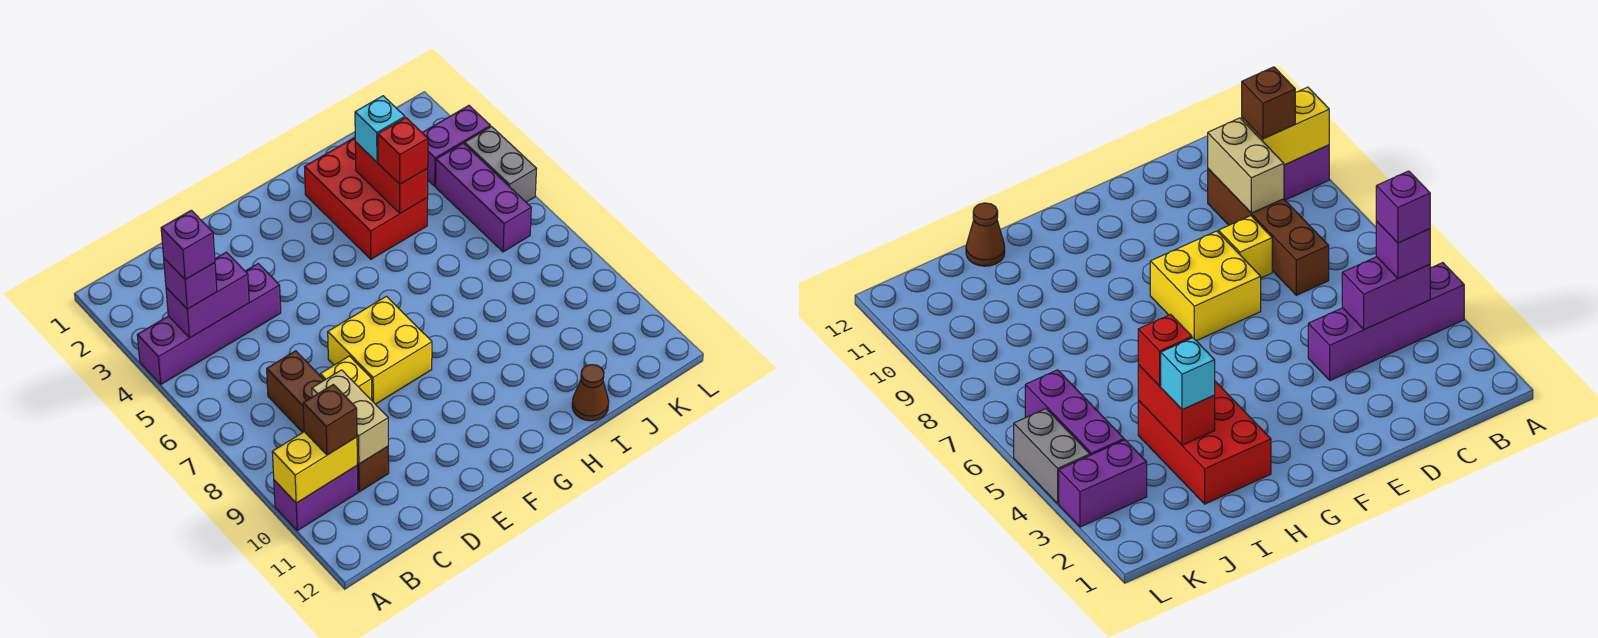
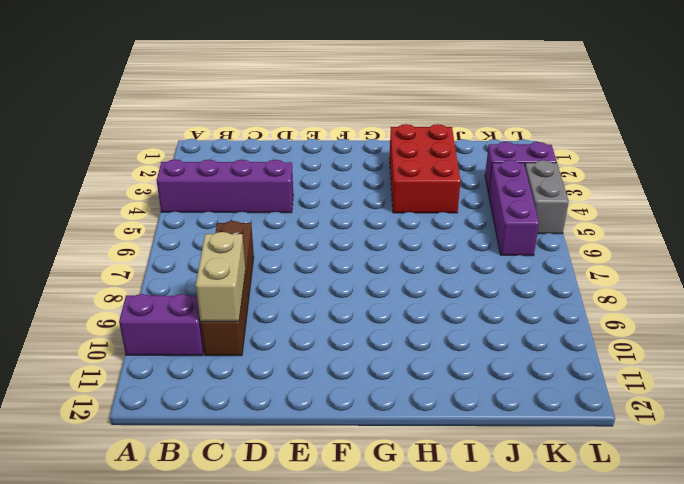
none -> yellow 1x1 brick [320,356,372,400]
none -> yellow 2x2 brick [328,296,432,404]
none -> brown 1x1 cone [572,365,609,421]

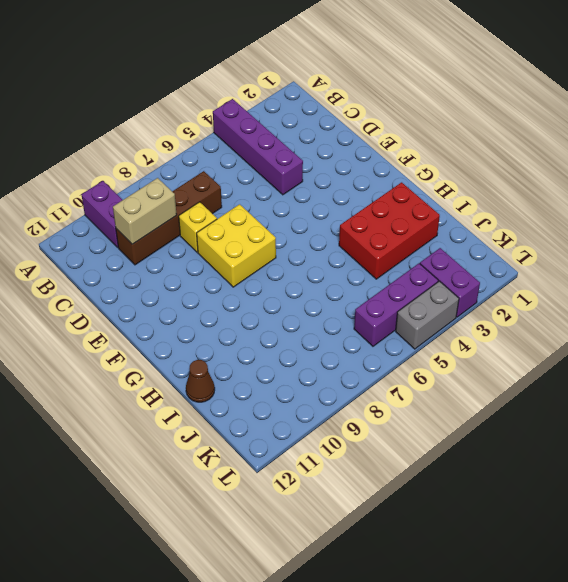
none -> yellow 1x2 brick [272,432,357,503]
none -> purple 1x2 brick [166,252,249,338]
none -> red 1x2 brick [355,142,428,213]

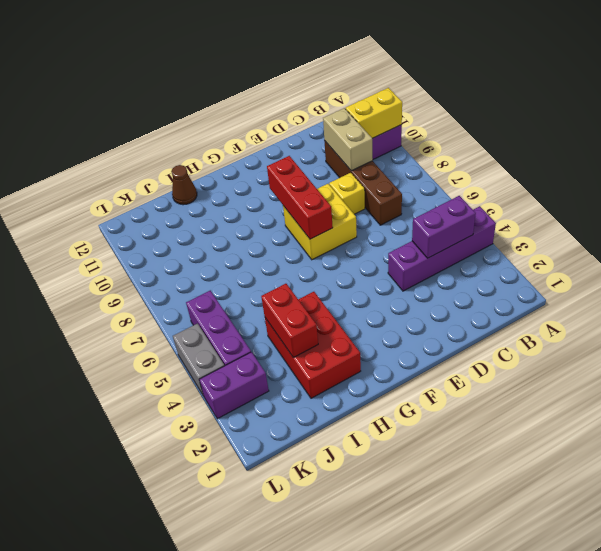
red 1x3 brick [267,156,333,239] -> none
none -> purple 1x1 brick [164,258,217,309]
none -> brown 1x1 brick [303,384,357,455]
none -> cyan 1x1 brick [355,96,405,162]

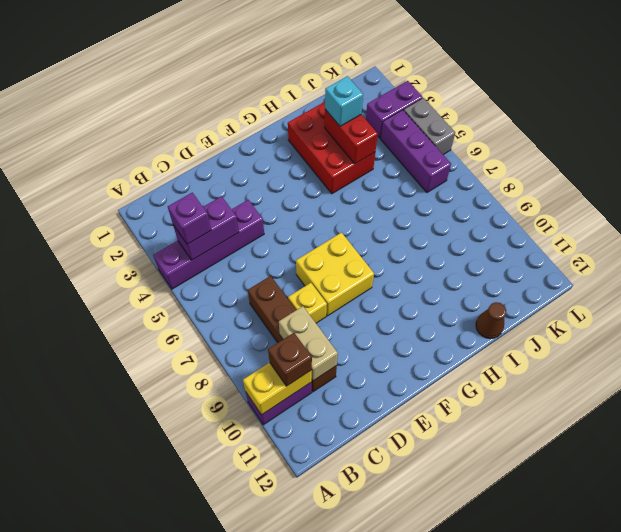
none -> red 1x1 brick [378,118,428,184]
none -> purple 1x1 brick [161,210,215,280]

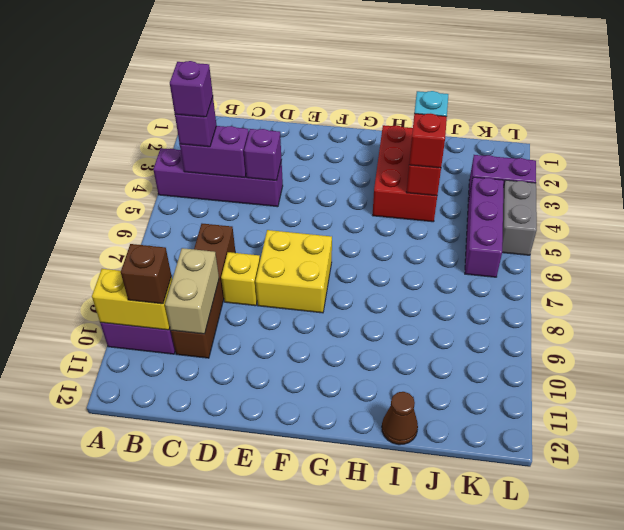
purple 1x1 brick [244,129,282,181] -> none

